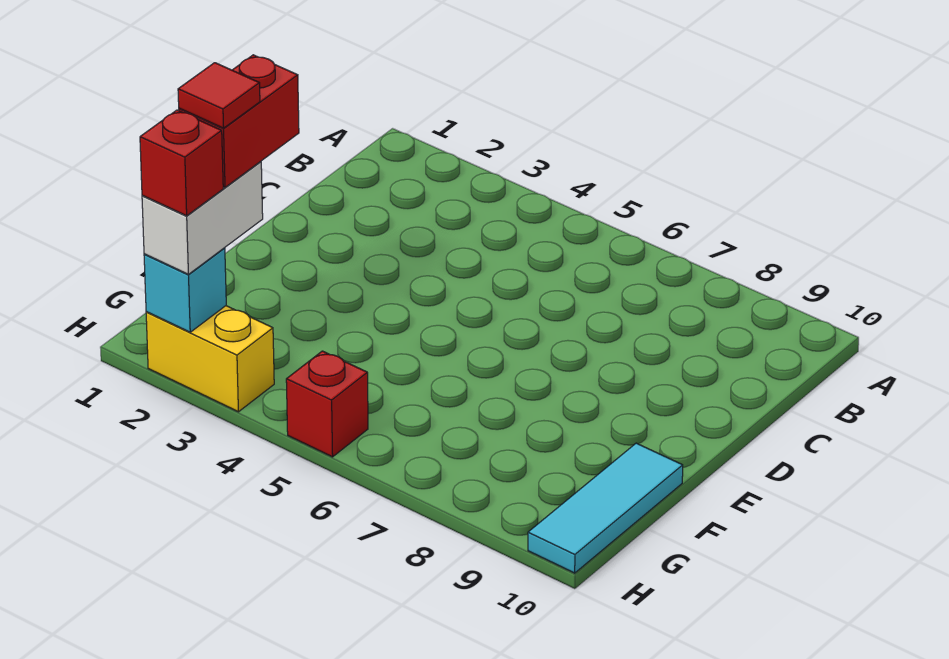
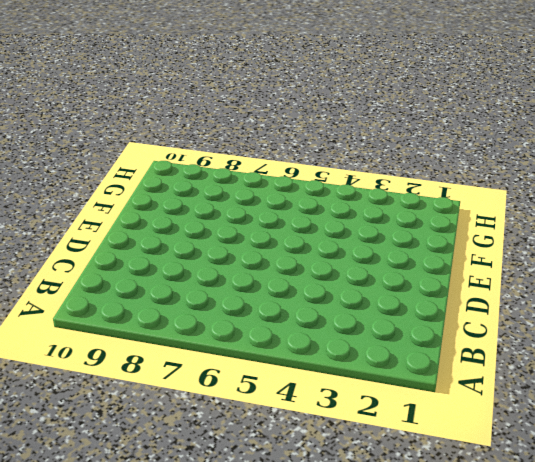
none -> cyan 1x3 tile [528,443,683,573]
none -> yellow 1x2 brick [146,306,274,412]

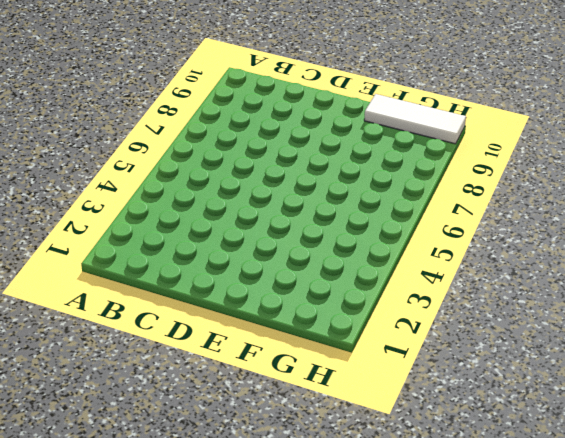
white 1x3 tile [364,94,466,144] -> cyan 1x3 tile [528,443,683,573]
none -> yellow 1x2 brick [146,306,274,412]
none -> red 1x1 brick [286,351,368,457]

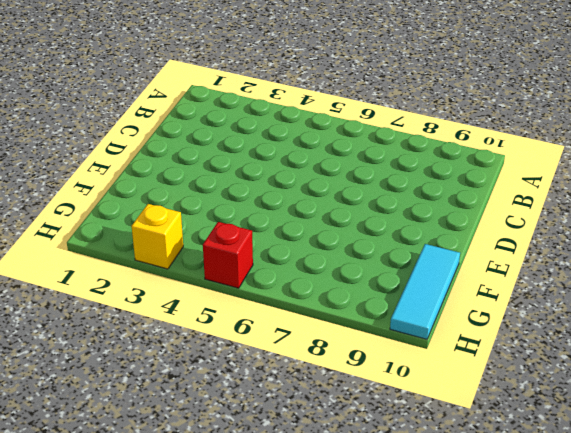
yellow 1x1 brick [132,204,183,269] -> yellow 1x2 brick [146,306,274,412]
none -> cyan 1x1 brick [144,248,226,332]
none -> white 1x2 brick [142,162,263,274]

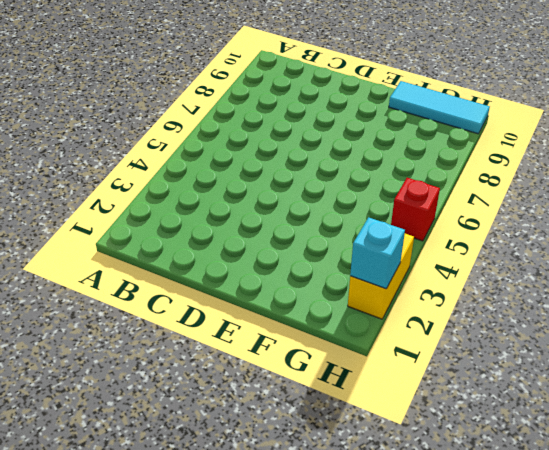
none -> white 1x2 brick [142,162,263,274]
none -> red 1x2 brick [179,55,299,187]

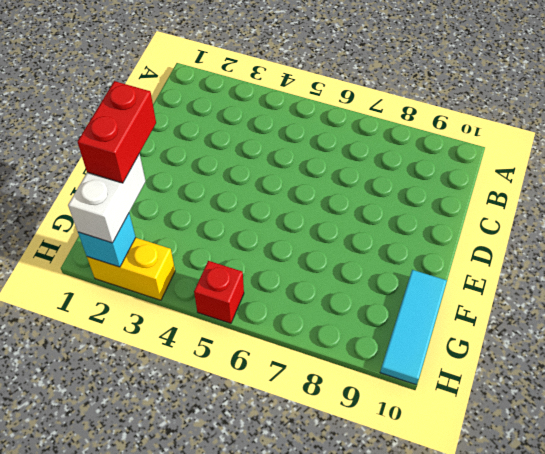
none -> red 1x1 brick [140,110,223,216]
none -> red 1x1 tile [178,63,260,128]

